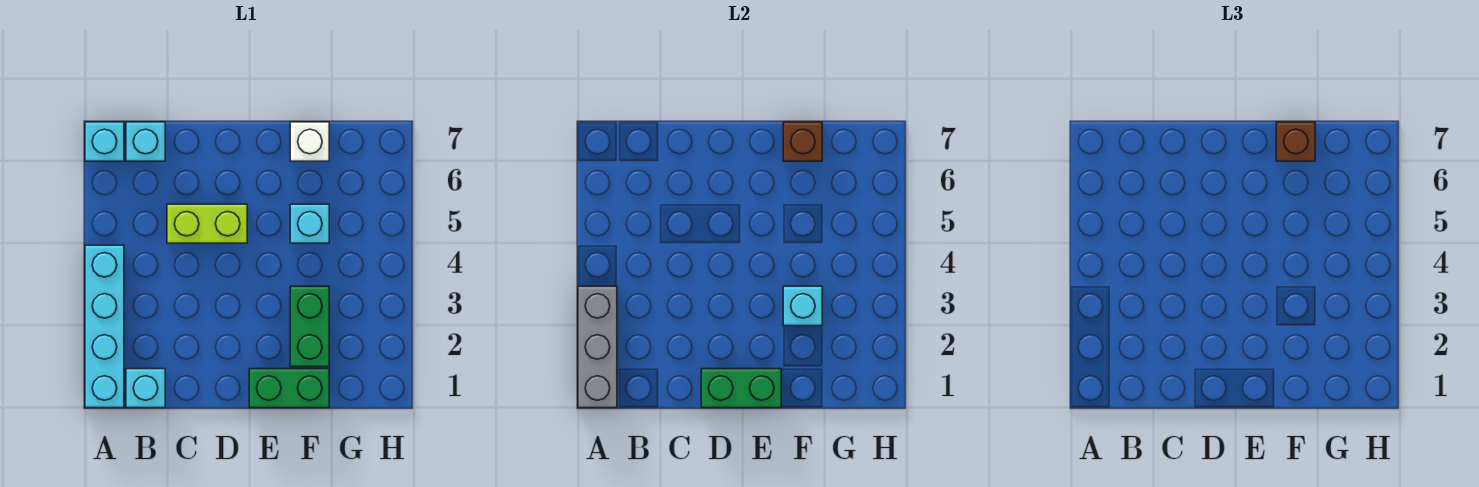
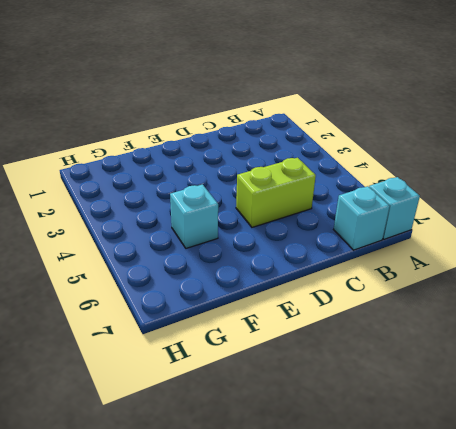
none -> cyan 1x4 brick [85,245,124,408]
none -> cyan 1x1 brick [126,369,165,408]
none -> green 1x2 brick [249,369,329,408]

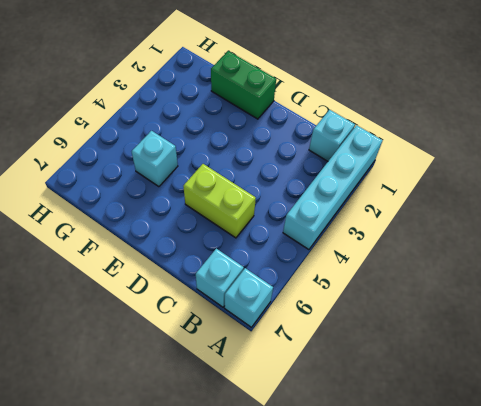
none -> green 1x2 brick [290,286,329,367]
none -> white 1x1 brick [290,122,329,161]
none -> grey 1x3 brick [578,286,617,408]

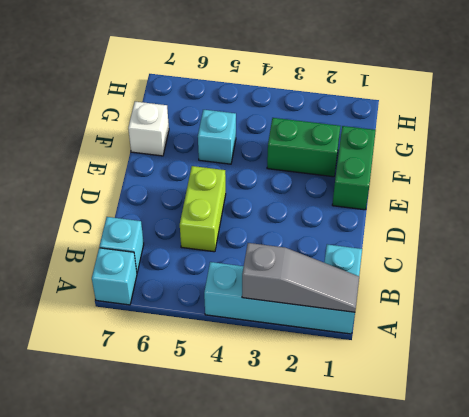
grey 1x3 slope [242,243,359,312] -> grey 1x3 brick [578,286,617,408]
none -> green 1x2 brick [701,369,781,408]
none -> cyan 1x1 brick [783,286,822,326]
none -> brown 1x1 brick [783,122,822,161]

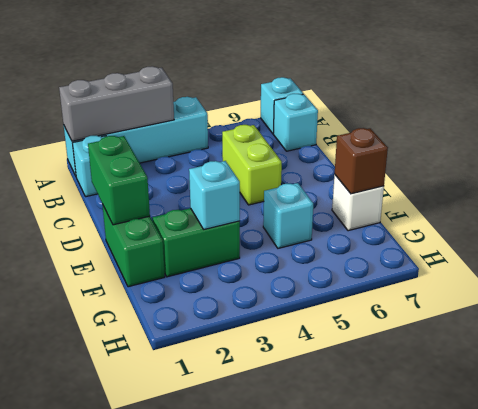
none -> brown 1x1 brick [1276,122,1315,161]

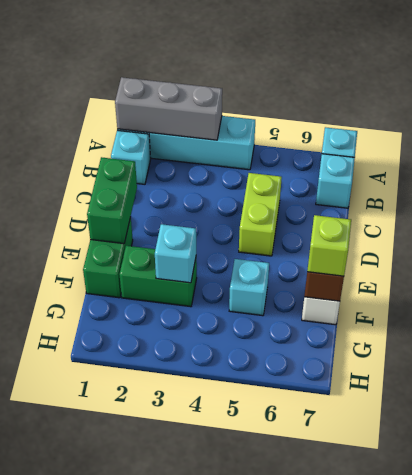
lime 1x1 brick [307,215,351,276] -> brown 1x1 brick [1276,122,1315,161]

